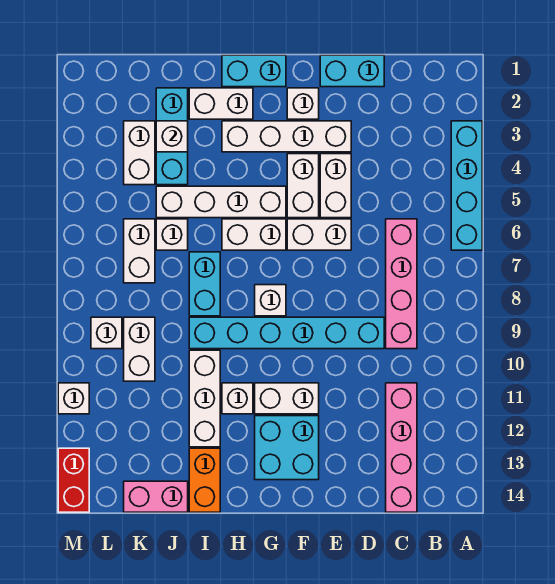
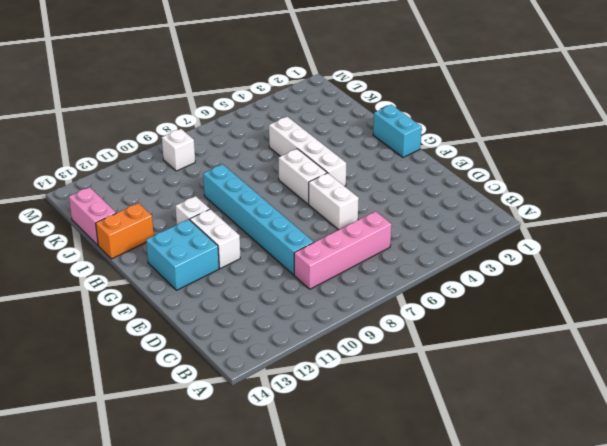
none -> cyan 1x4 brick [451,121,482,250]
none -> pink 1x4 brick [386,383,417,512]
none -> cyan 1x2 brick [320,55,384,87]
none -> white 1x4 brick [222,121,351,152]

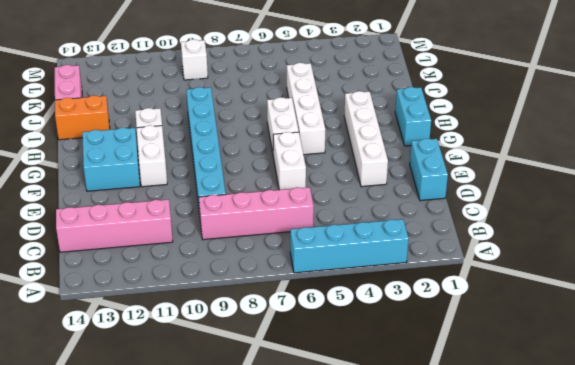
none -> white 1x2 brick [320,154,351,218]
none -> white 1x1 brick [287,88,319,119]
none -> white 1x2 brick [287,154,319,218]
none -> white 1x1 brick [255,285,286,316]

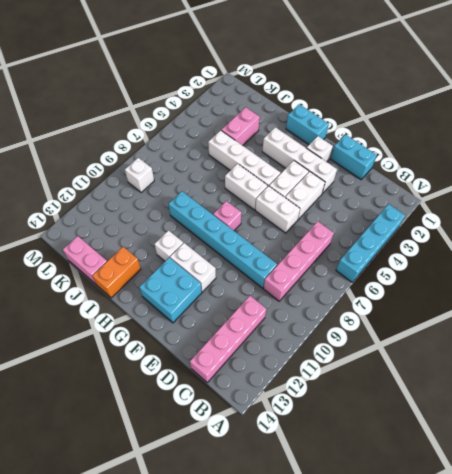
pink 1x1 brick [213,201,241,231] -> white 1x1 brick [255,285,286,316]
pink 1x2 brick [221,107,260,146] -> cyan 1x3 brick [156,88,188,185]
none -> white 1x2 brick [189,88,253,119]
none -> cyan 1x2 brick [189,252,220,316]
none -> white 1x3 brick [189,350,220,447]
none -> white 1x1 brick [156,219,188,250]

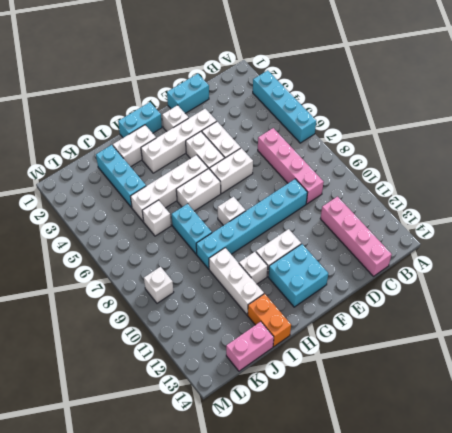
none -> white 1x2 brick [124,121,155,185]
none -> white 1x2 brick [124,219,155,283]
none -> white 1x2 brick [124,317,155,381]
none -> white 1x1 brick [58,383,89,414]

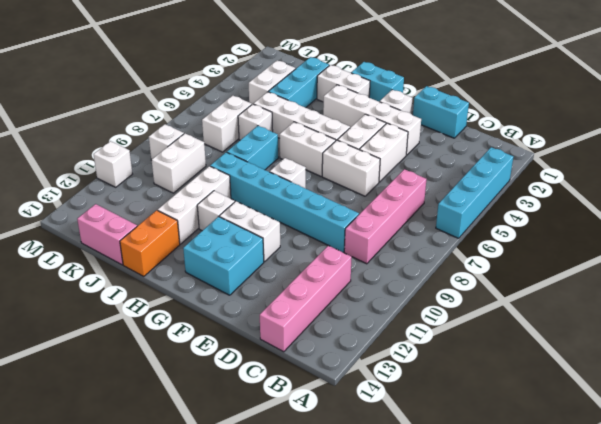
none -> red 1x2 brick [58,448,89,512]
none -> white 1x1 brick [156,121,188,152]

